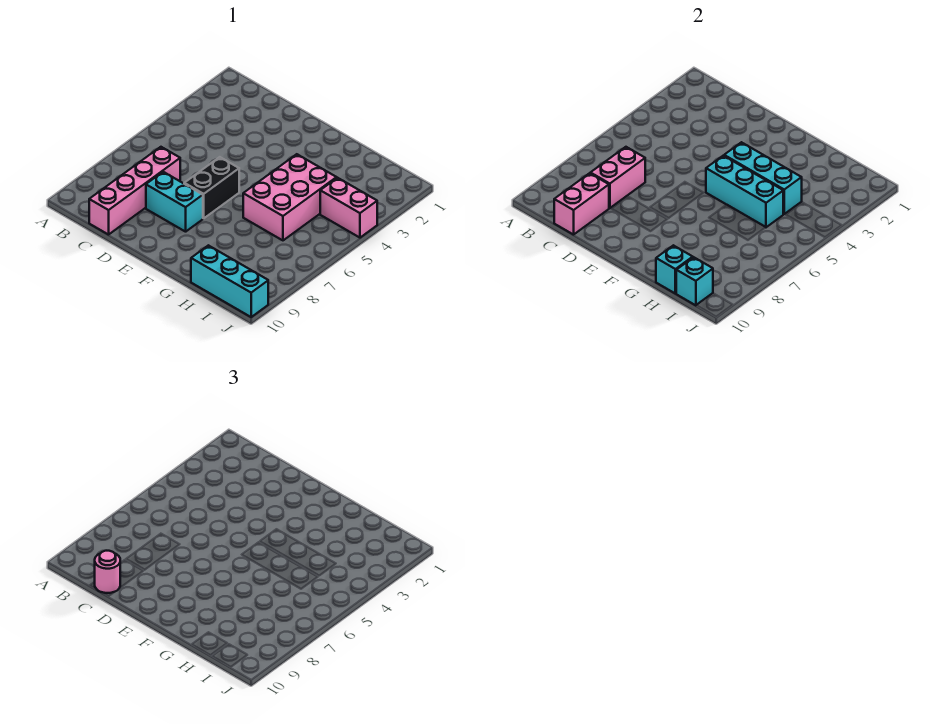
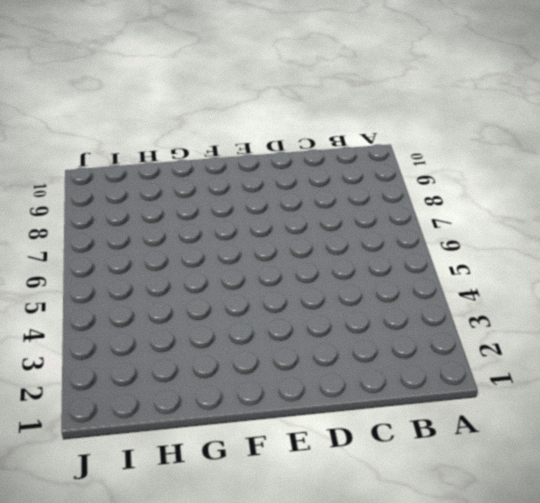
none -> pink 1x4 brick [89,147,180,235]
none -> cyan 1x2 brick [146,172,203,232]
none -> black 1x2 brick [184,157,239,218]

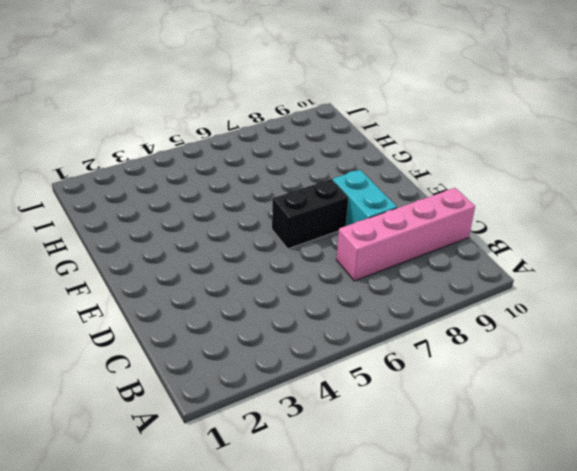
none -> pink 2x3 brick [243,154,337,240]
none -> cyan 1x3 brick [191,245,268,317]
none -> pink 1x2 brick [320,178,377,238]

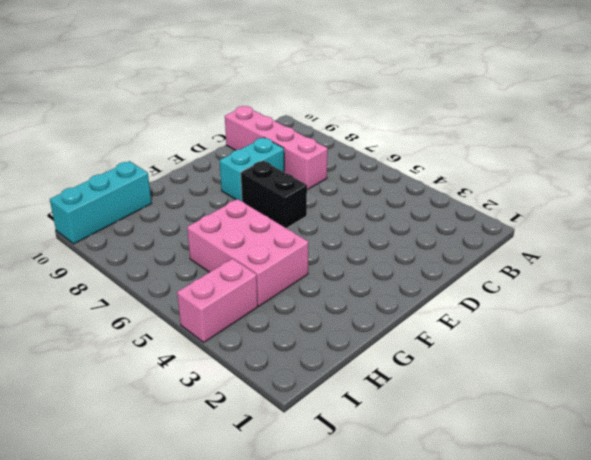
none -> pink 1x2 brick [590,147,645,208]
none -> pink 1x2 brick [554,173,609,235]
none -> cyan 1x3 brick [724,142,802,214]

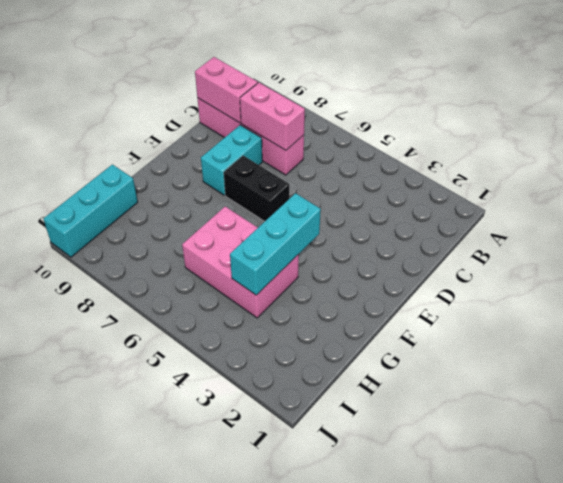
none -> pink 1x2 brick [320,178,377,238]
none -> cyan 1x3 brick [706,156,783,227]
none -> cyan 1x1 brick [656,245,693,294]

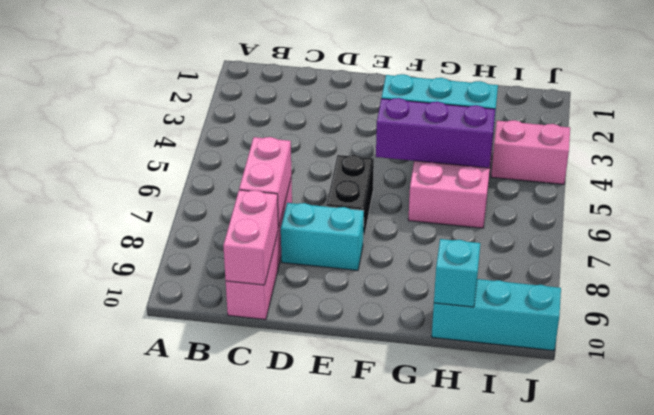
purple 1x3 brick [376,98,495,168] -> cyan 1x3 brick [706,156,783,227]
none -> cyan 1x1 brick [676,257,713,305]
none -> pink 1x1 round brick [95,551,120,593]

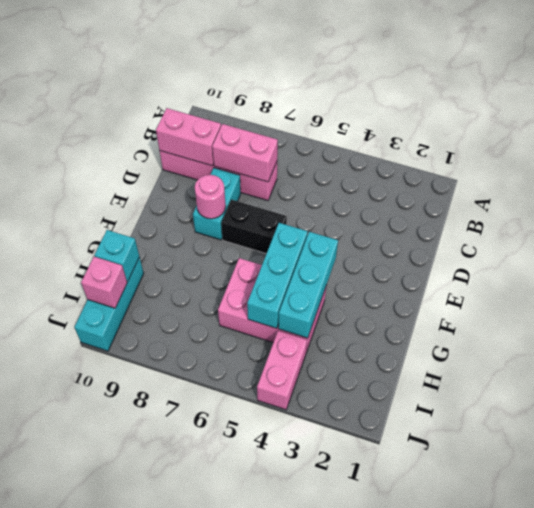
pink 1x1 round brick [195,175,226,219] -> pink 1x1 round brick moved to [95,551,120,593]
pink 1x1 brick [81,257,127,308] -> cyan 1x1 brick [676,257,713,305]

